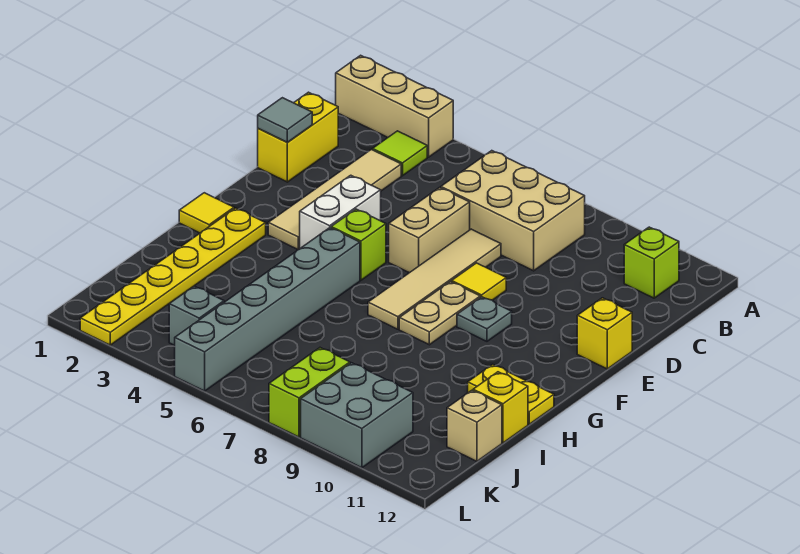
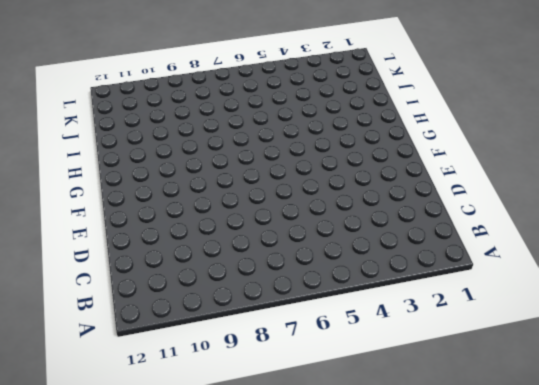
none -> tan 1x3 brick [336,55,453,157]
none -> lime 1x1 tile [373,131,427,176]
none -> tan 2x3 brick [441,151,585,271]

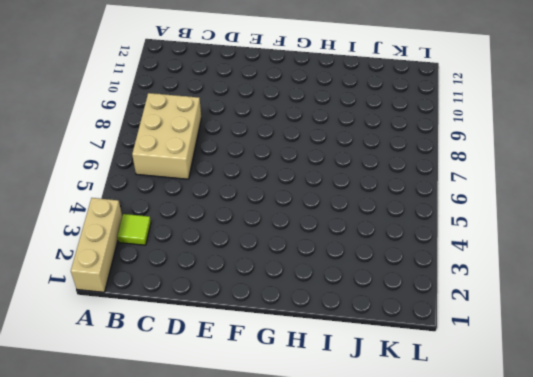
none -> lime 1x1 brick [624,227,679,298]
none -> yellow 1x2 brick [258,92,338,182]
none -> tan 1x4 tile [268,150,401,250]

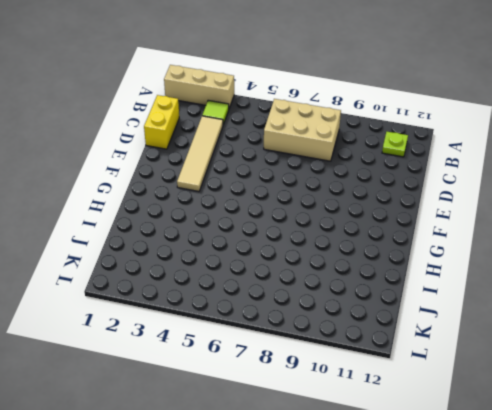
lime 1x1 plate [382,132,408,157] -> lime 1x1 brick [624,227,679,298]
none -> tan 1x2 brick [389,187,470,273]
none -> tan 1x4 tile [368,229,501,329]
none -> white 1x2 brick [300,175,381,248]

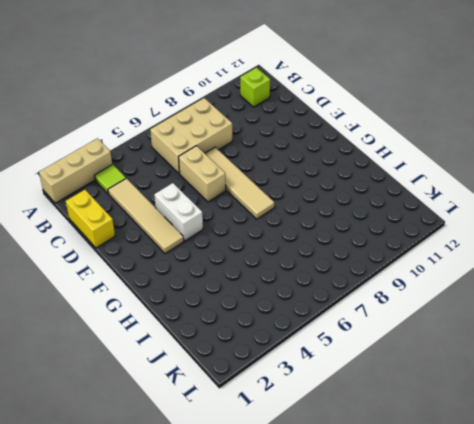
none -> yellow 1x1 tile [452,263,506,300]
none -> yellow 1x1 brick [577,298,632,369]
none -> lime 1x1 brick [331,209,386,280]

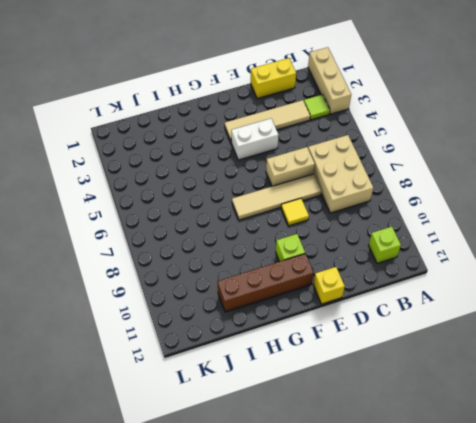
lime 1x1 brick [276,234,305,262] -> lime 1x1 brick moved to [331,209,386,280]
brown 1x4 brick [218,254,314,312] -> yellow 1x2 plate [468,364,554,424]
none -> tan 1x2 plate [399,282,480,345]
none -> grey 1x1 plate [457,297,512,341]
none -> yellow 1x1 tile [179,193,234,233]

